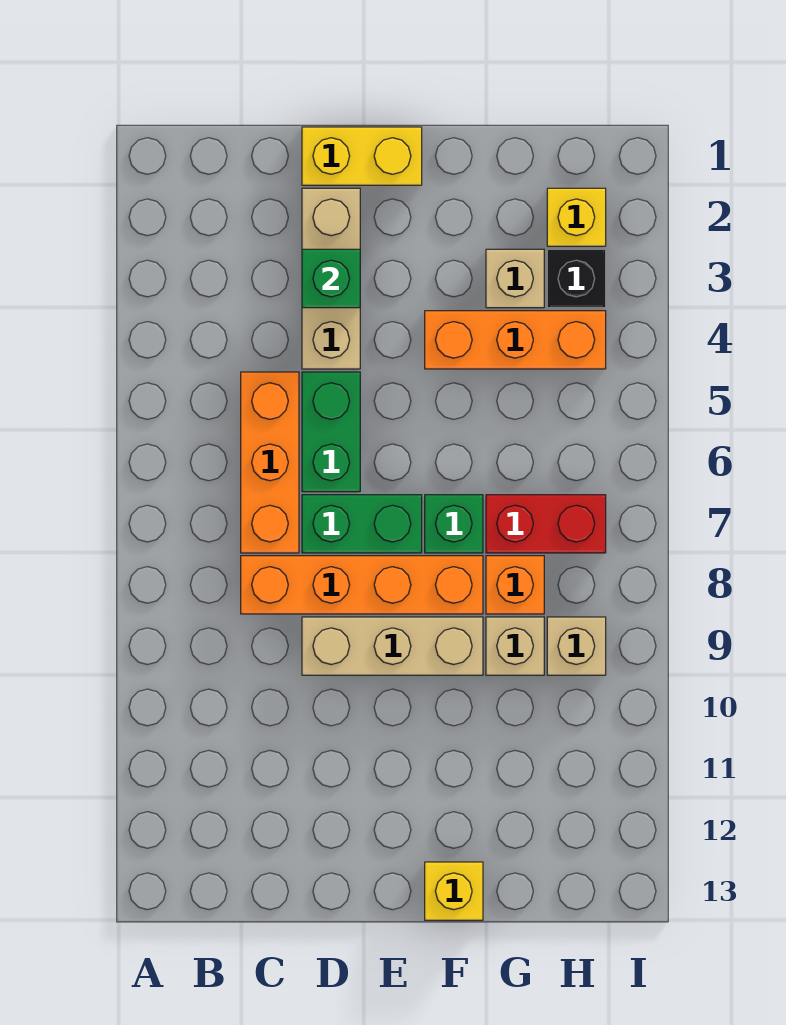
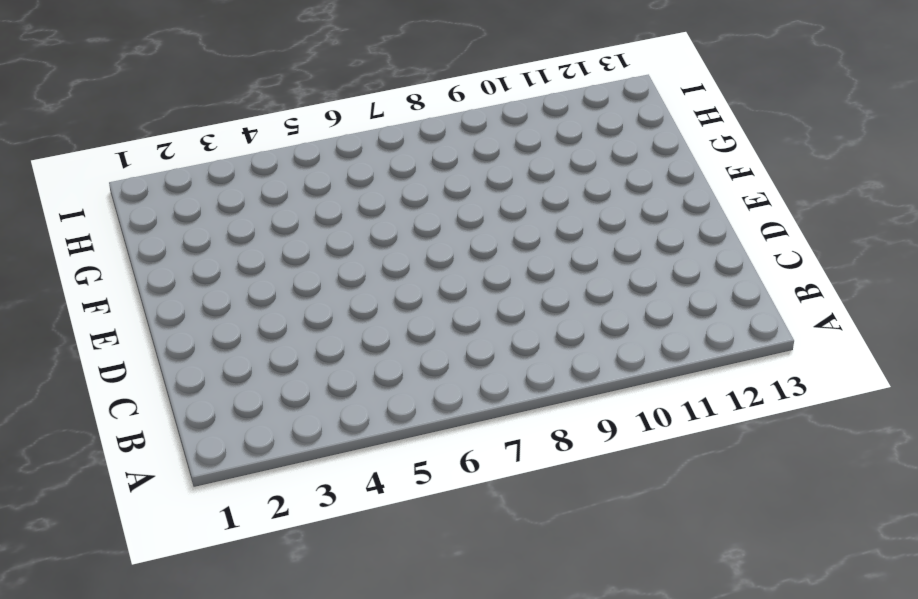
none -> orange 1x3 brick [241,372,299,553]
none -> orange 1x4 brick [241,556,483,614]
none -> yellow 1x2 brick [302,127,422,185]

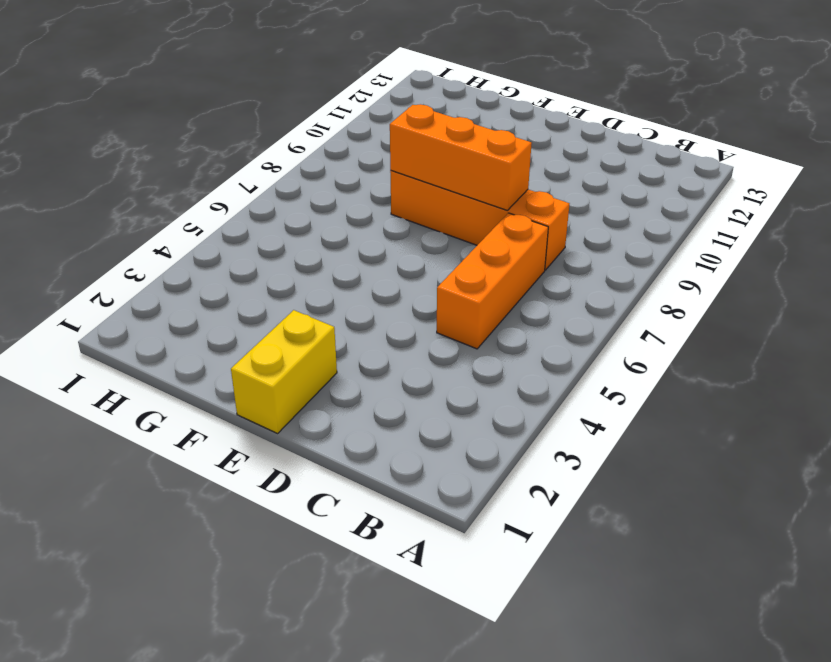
orange 1x3 brick [390,104,532,210] -> orange 1x3 brick moved to [425,311,606,369]
yellow 1x2 brick [231,310,337,433] -> yellow 1x2 brick turned to [302,127,422,185]
none -> tan 1x3 brick [302,188,360,369]
none -> green 1x2 brick [302,372,360,492]
none -> green 1x2 brick [302,495,422,553]

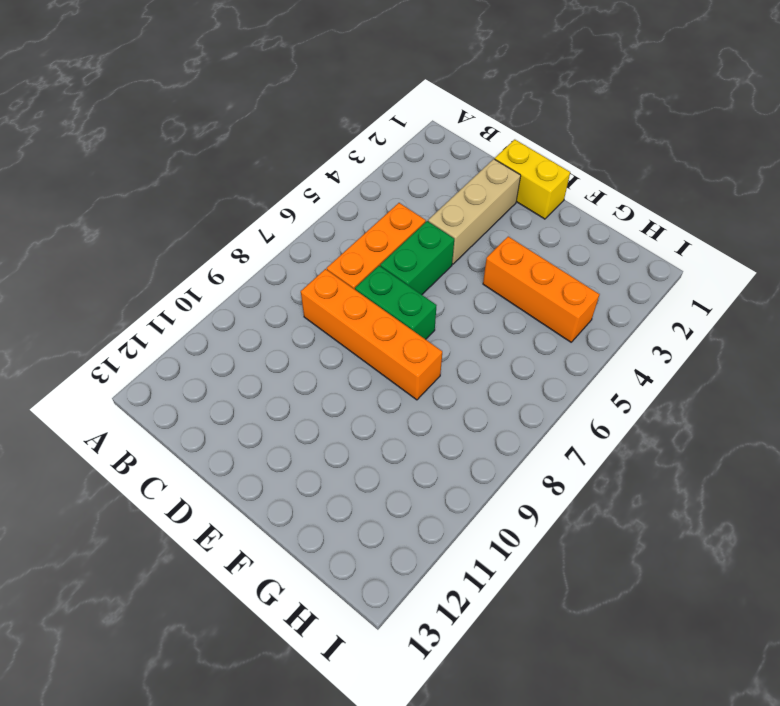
none -> tan 1x3 brick [302,617,483,675]
none -> green 1x1 brick [425,495,483,553]
none -> yellow 1x1 brick [425,862,483,920]

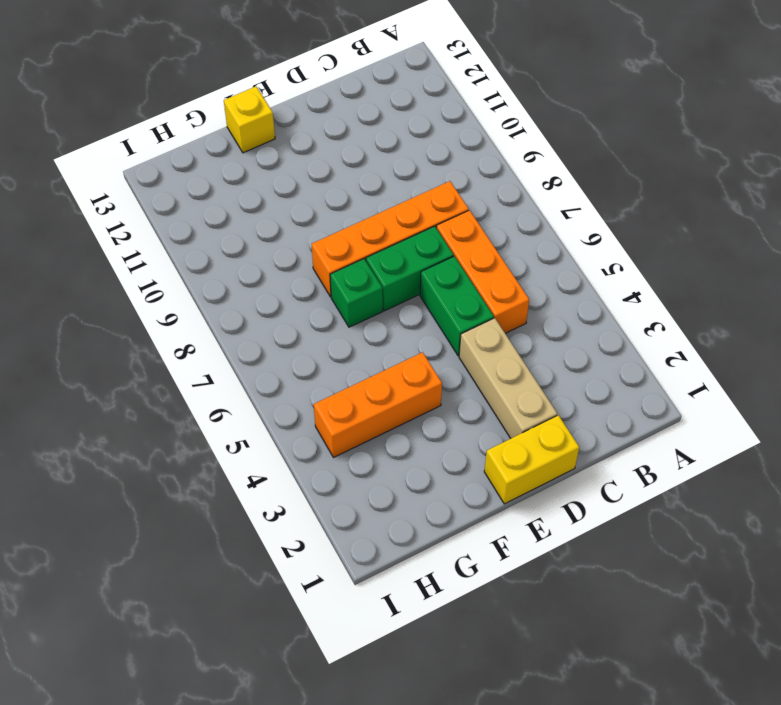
none -> tan 1x3 brick [302,617,483,675]
none -> tan 1x1 brick [486,249,544,308]
none -> red 1x2 brick [486,495,606,553]

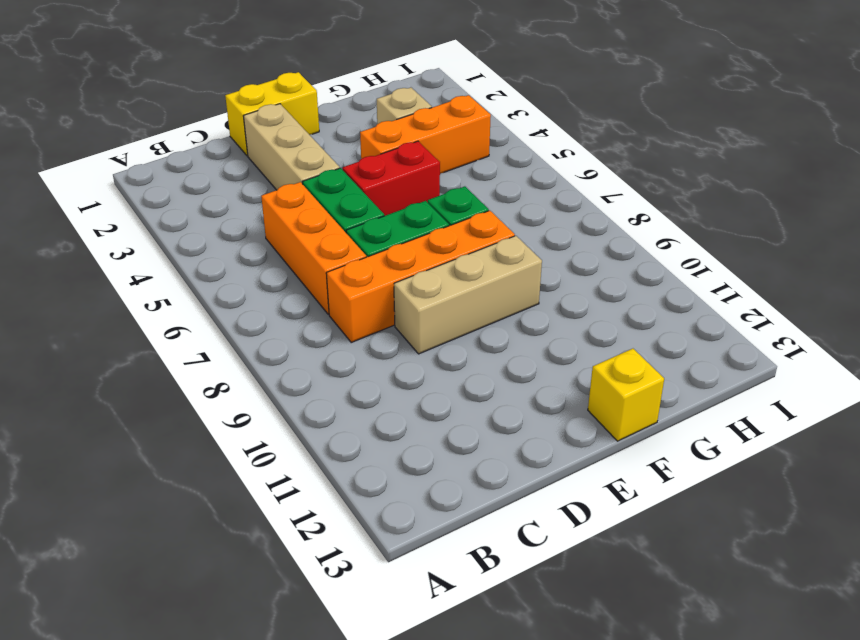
red 1x2 brick [343,141,440,216] -> red 1x2 brick moved to [486,495,606,553]
none -> orange 1x1 brick [486,556,544,614]
none -> tan 1x1 brick [486,617,544,675]
none -> yellow 1x1 brick [547,188,606,246]

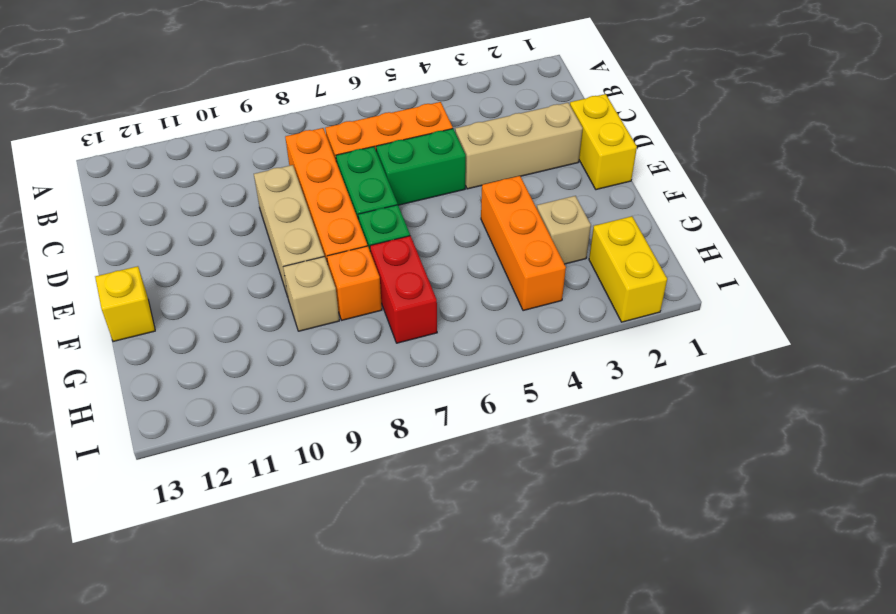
yellow 1x2 brick [589,216,667,322] -> yellow 1x1 brick [547,188,606,246]
none -> black 1x1 brick [547,249,606,308]
none -> tan 1x1 brick [547,617,606,675]
none -> green 1x1 brick [302,249,360,308]

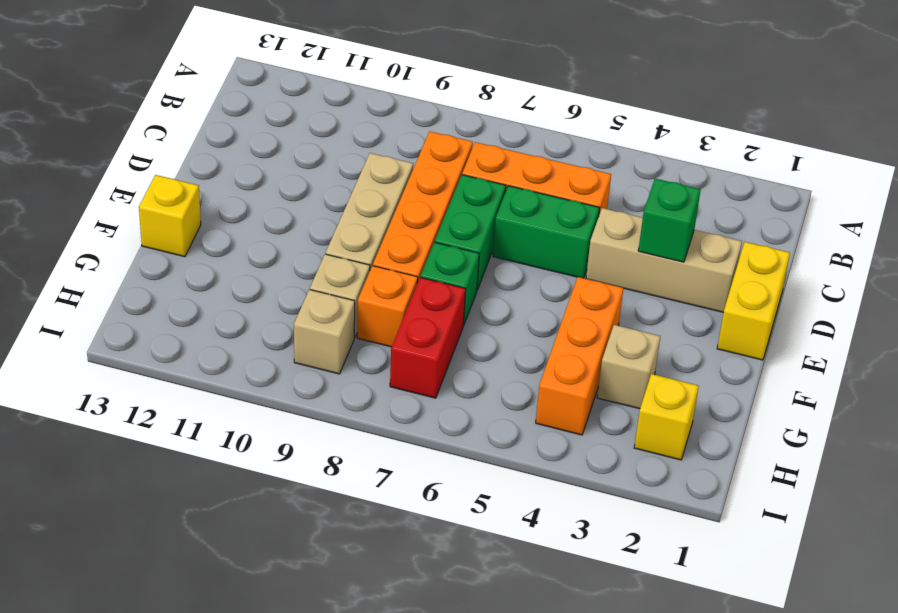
none -> black 1x1 brick [547,249,606,308]

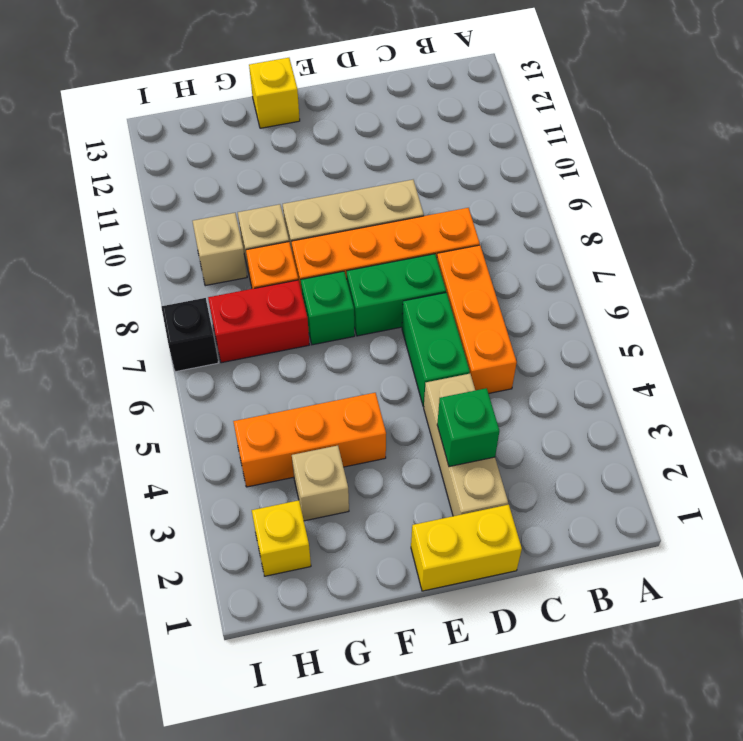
black 1x1 brick [161,298,219,372] -> black 1x1 brick moved to [547,249,606,308]

